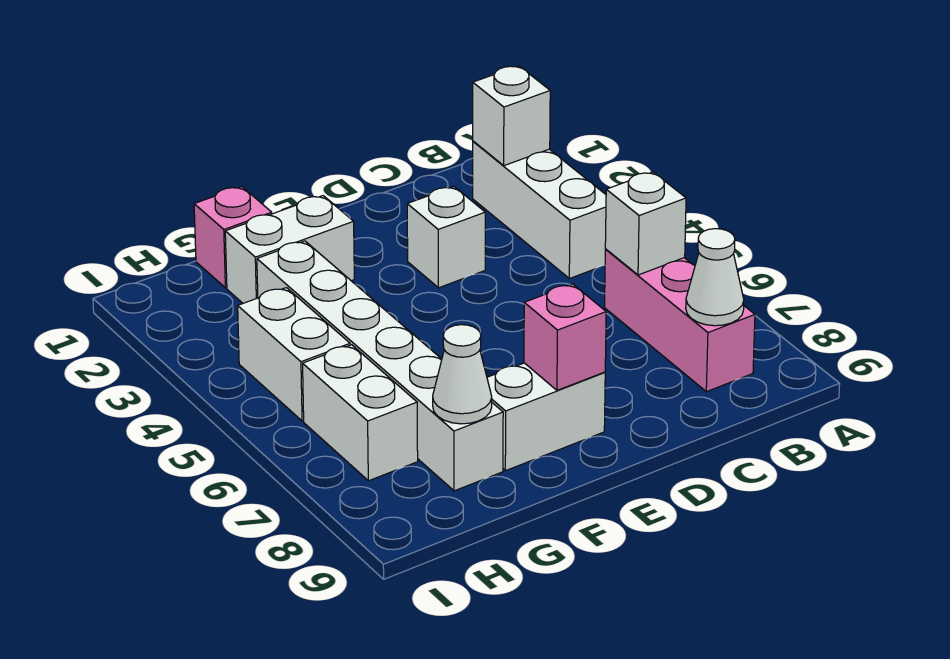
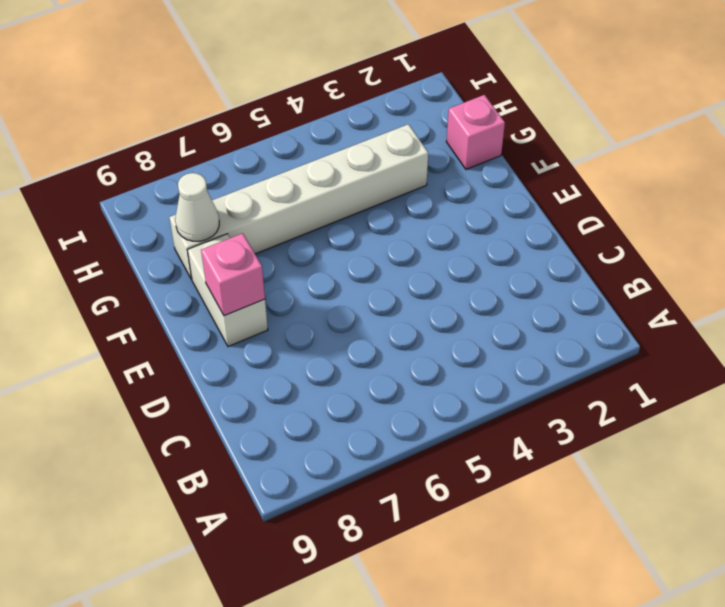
none -> white 1x3 brick [473,141,606,279]
none -> pink 1x3 brick [605,250,755,392]
none -> white 1x1 brick [407,187,485,288]

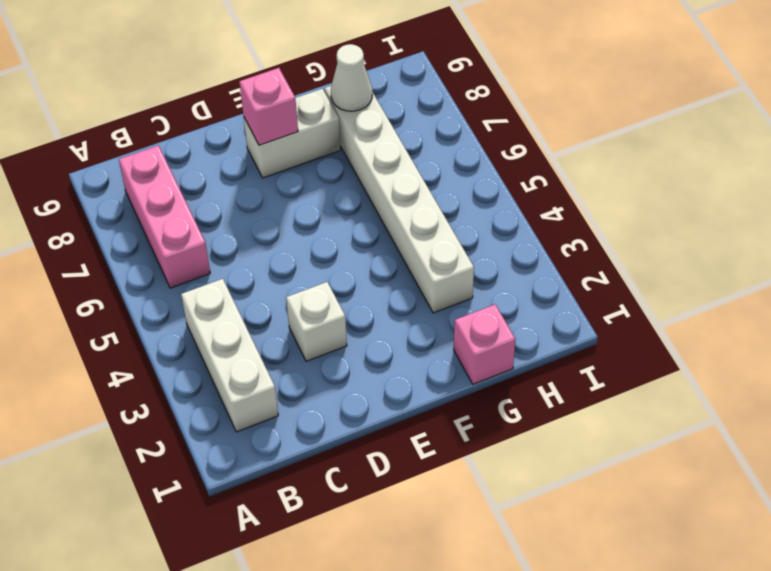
none -> white 1x2 brick [225,196,354,303]
none -> white 1x2 brick [238,288,350,421]
none -> white 1x2 brick [303,345,418,481]

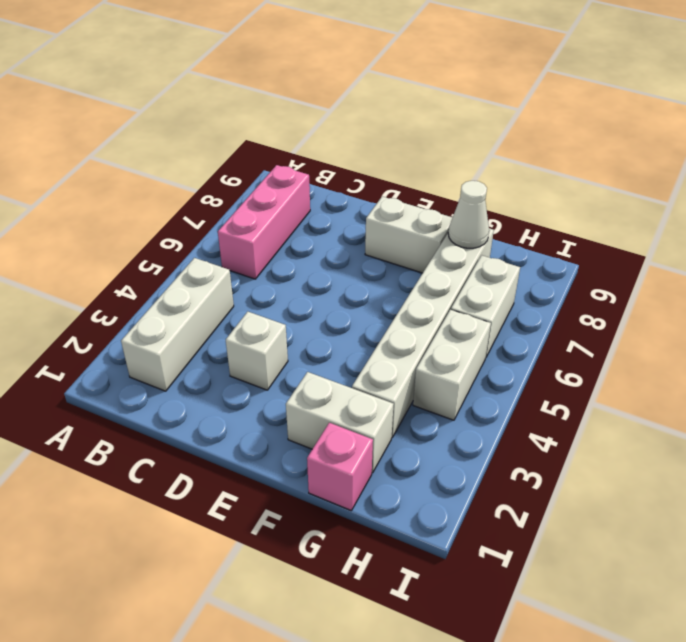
none -> white 1x1 brick [473,66,550,166]
none -> white 1x1 brick [605,172,686,275]
none -> white 1x1 cone [686,229,744,326]

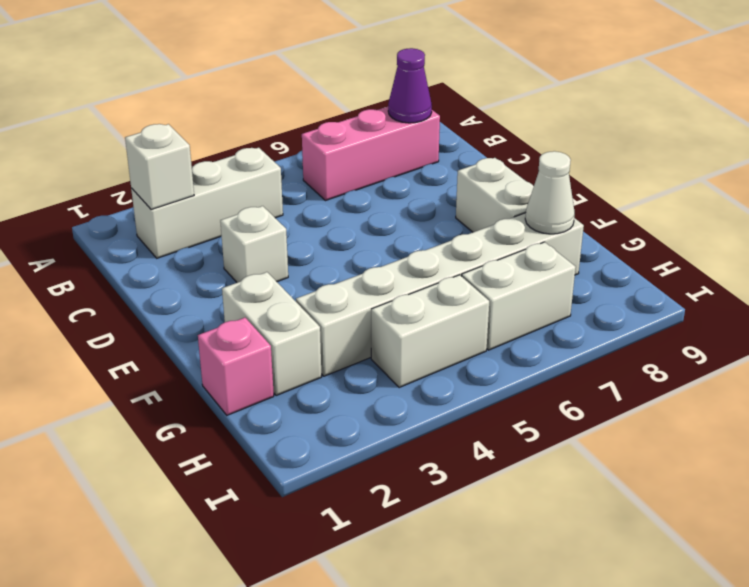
purple 1x1 cone [388,48,432,123] -> white 1x1 cone [686,229,744,326]
none -> white 1x1 brick [605,172,686,275]
none -> pink 1x1 brick [524,284,606,390]

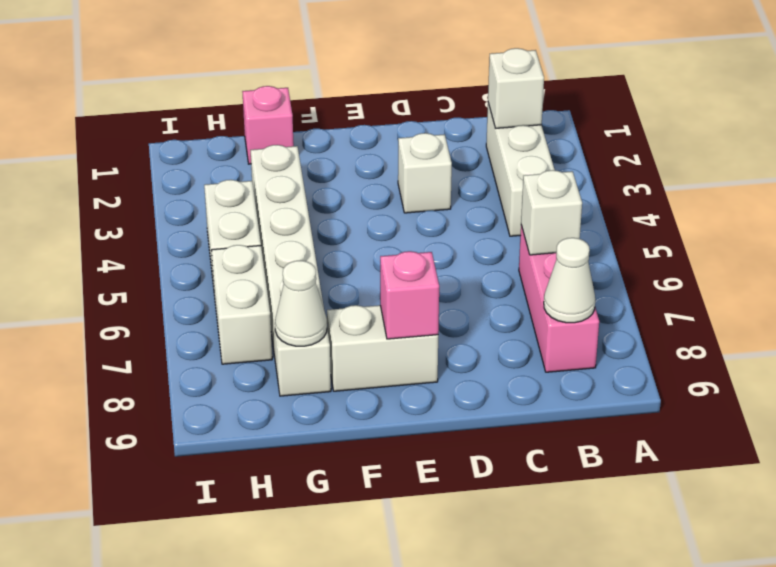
none -> white 1x2 brick [225,196,354,303]

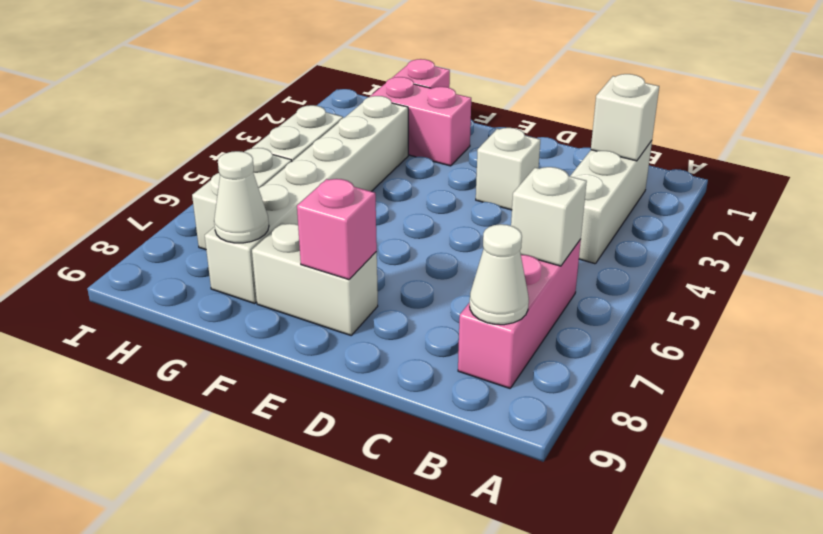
pink 1x2 brick [370,77,471,166] -> white 1x2 brick [225,196,354,303]

